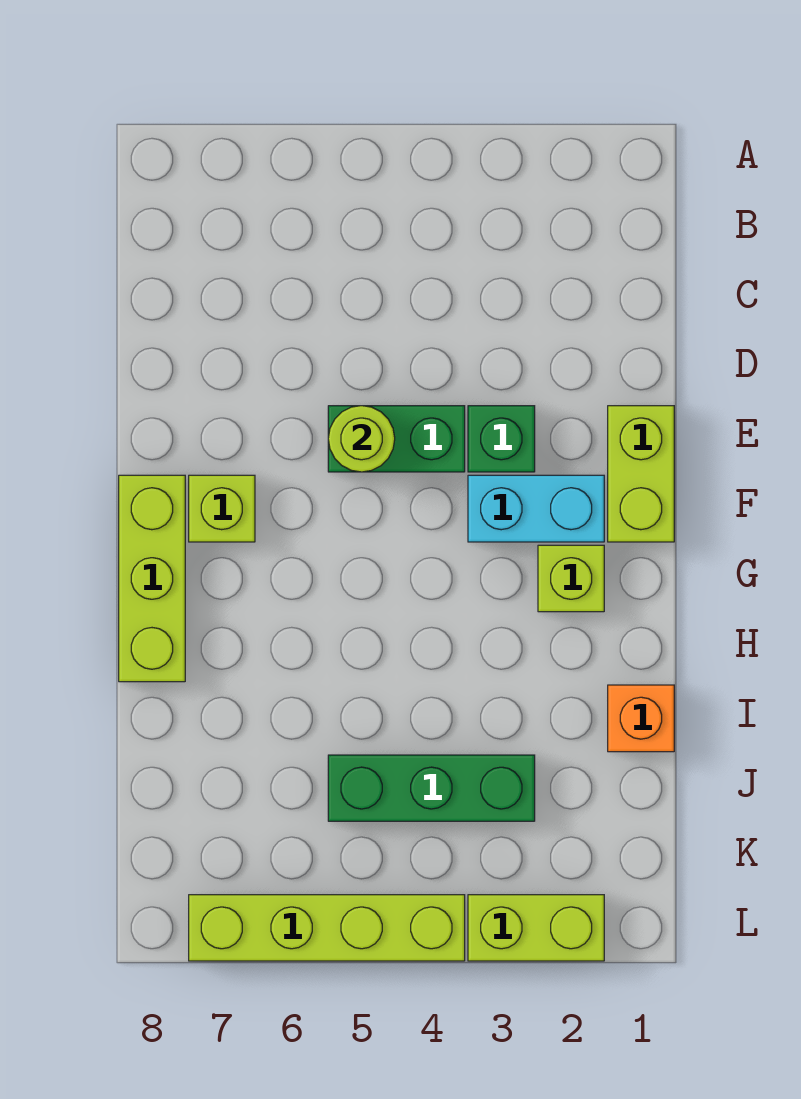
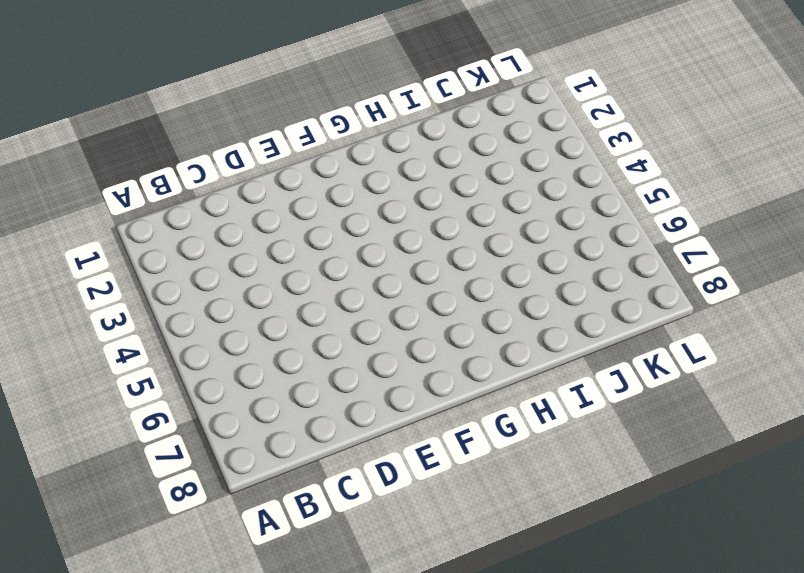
none -> lime 1x2 brick [608,406,674,542]
none -> green 1x1 brick [468,406,535,472]
none -> green 1x2 brick [328,406,465,472]

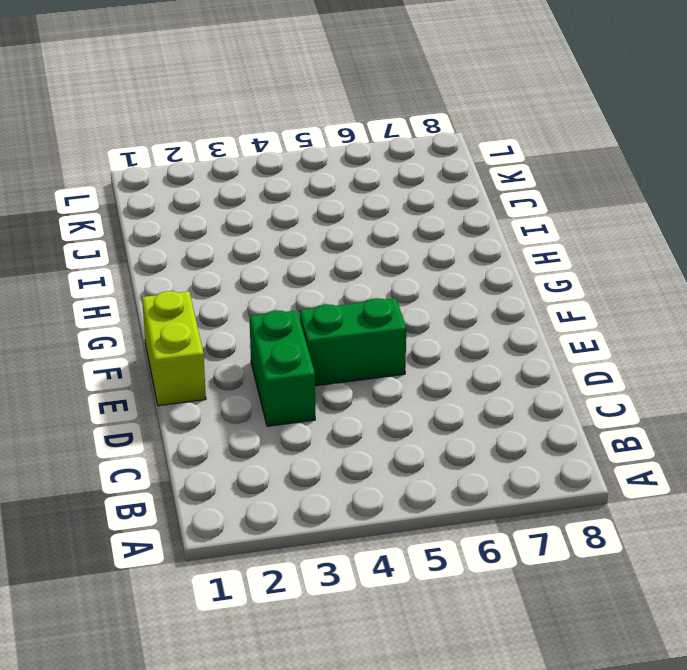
green 1x2 brick [249,310,315,426] -> green 1x1 brick [468,406,535,472]
none -> cyan 1x2 brick [468,475,604,542]
none -> lime 1x1 brick [189,475,255,542]
none -> lime 1x3 brick [119,475,185,682]

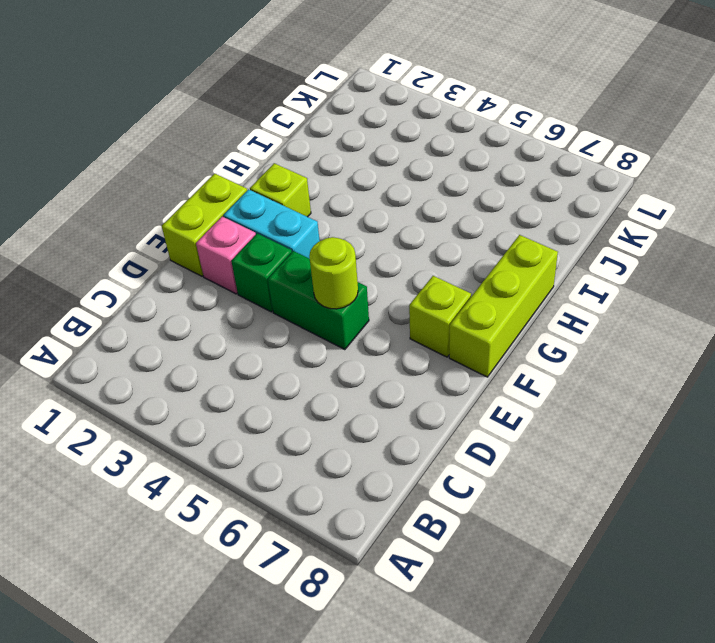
pink 1x1 brick [196,217,256,294] -> none
none -> orange 1x1 brick [608,685,674,752]
none -> green 1x3 brick [328,755,535,821]
none -> lime 1x2 brick [468,895,604,961]

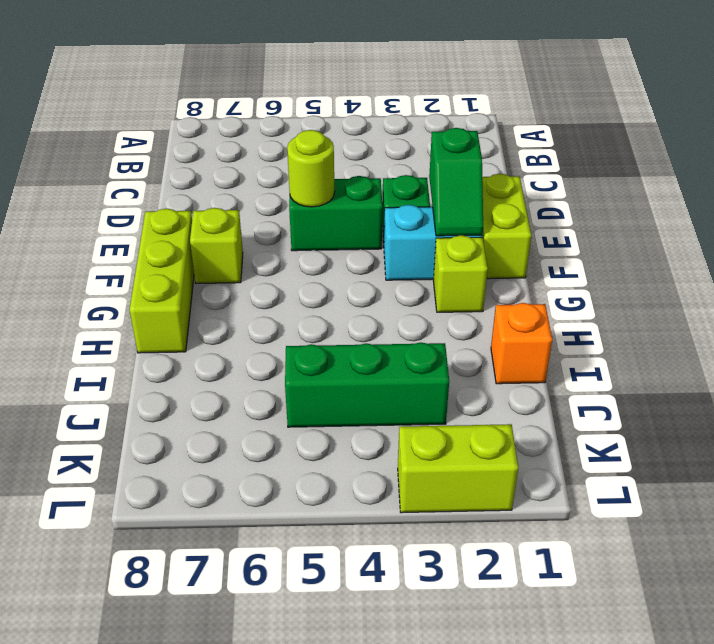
green 1x2 slope [429,128,483,236] -> none
none -> lime 1x4 brick [189,895,465,961]

